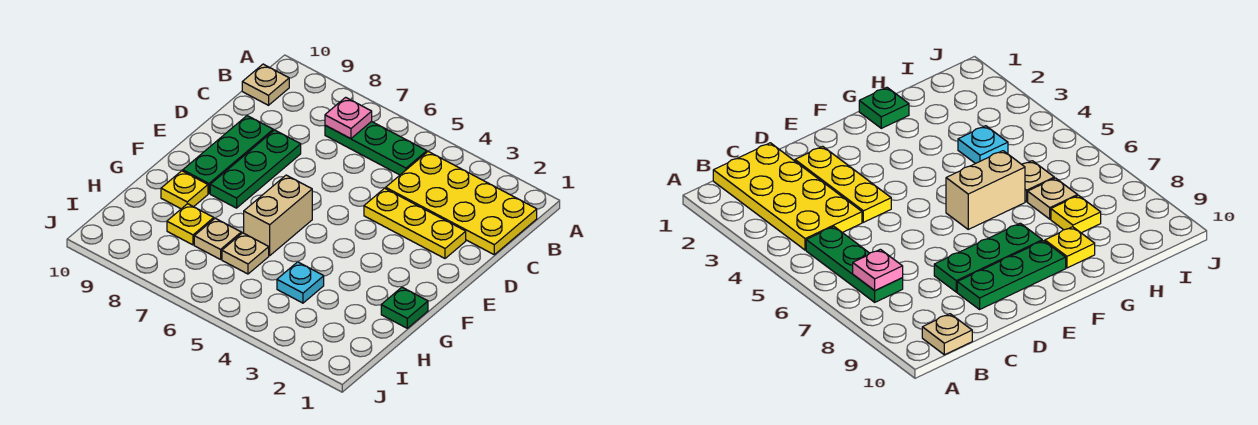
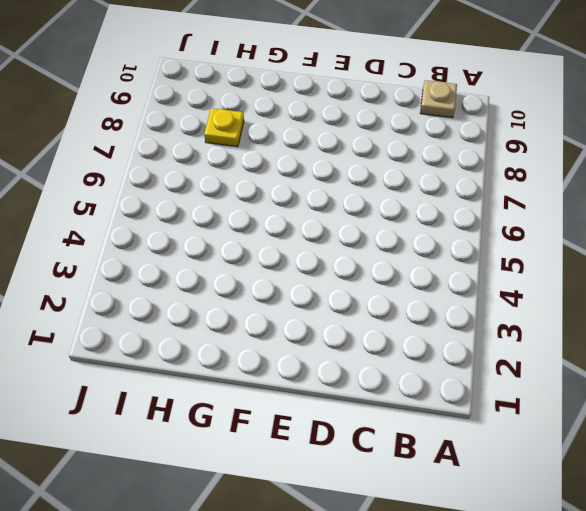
none -> yellow 2x4 plate [386,152,537,255]
none -> green 1x3 plate [325,121,427,175]
none -> yellow 1x3 plate [364,188,466,258]

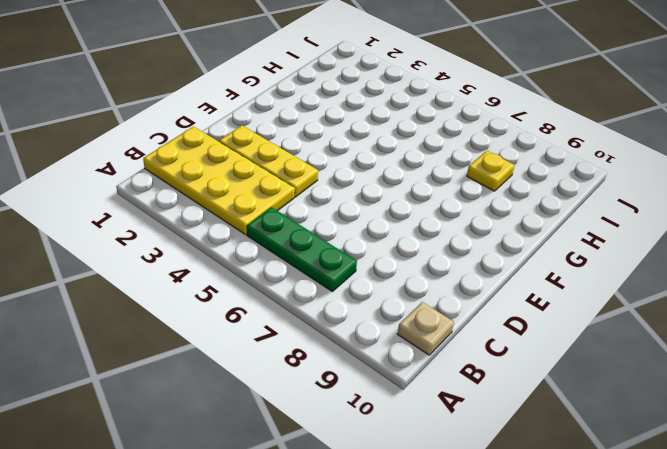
none -> green 1x3 plate [210,130,301,208]
none -> green 1x3 plate [183,116,273,193]
none -> tan 1x2 brick [244,175,312,255]

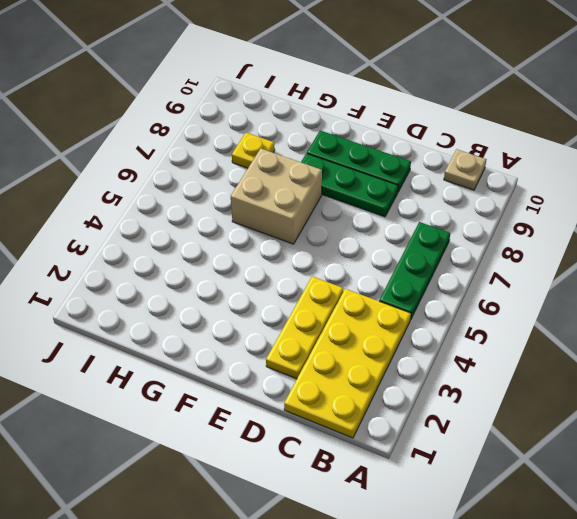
tan 2x2 brick [231,148,322,244] -> tan 1x2 brick [244,175,312,255]
none -> green 1x1 plate [381,287,428,328]
none -> yellow 1x1 plate [161,171,208,209]
none -> cyan 1x1 plate [277,262,324,303]

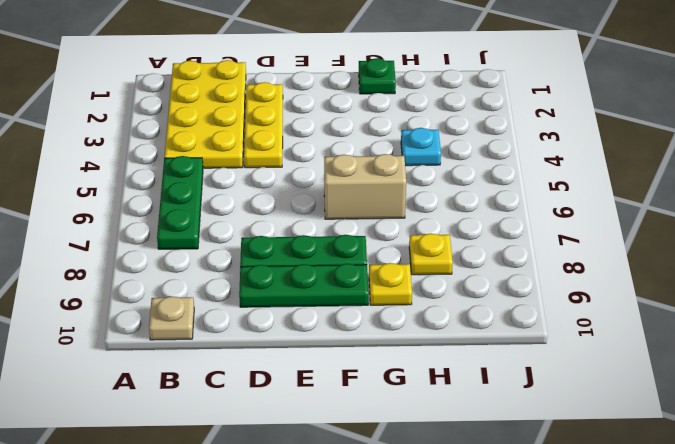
none -> tan 1x1 plate [222,233,269,274]
none -> tan 1x1 plate [194,218,241,259]
none -> pink 1x1 plate [325,97,372,139]

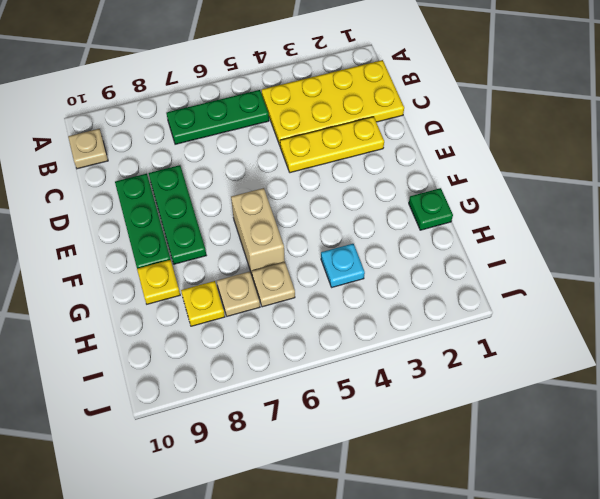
none -> pink 1x1 plate [325,97,372,139]

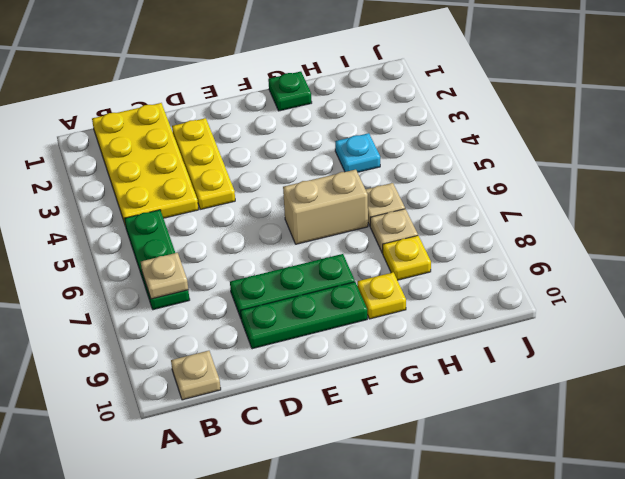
tan 1x1 plate [141,253,188,299] -> pink 1x1 plate [325,97,372,139]

